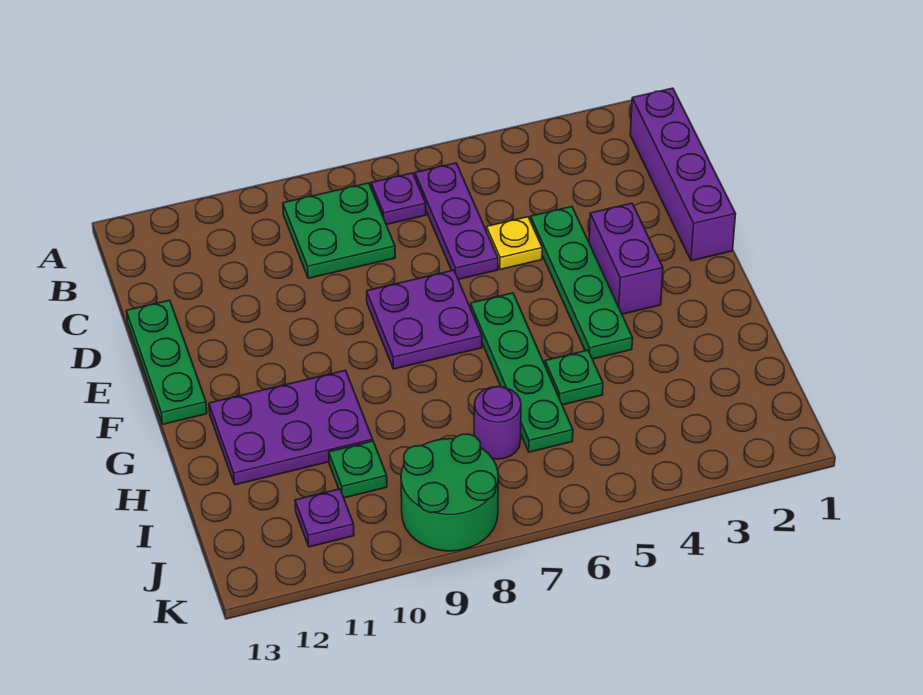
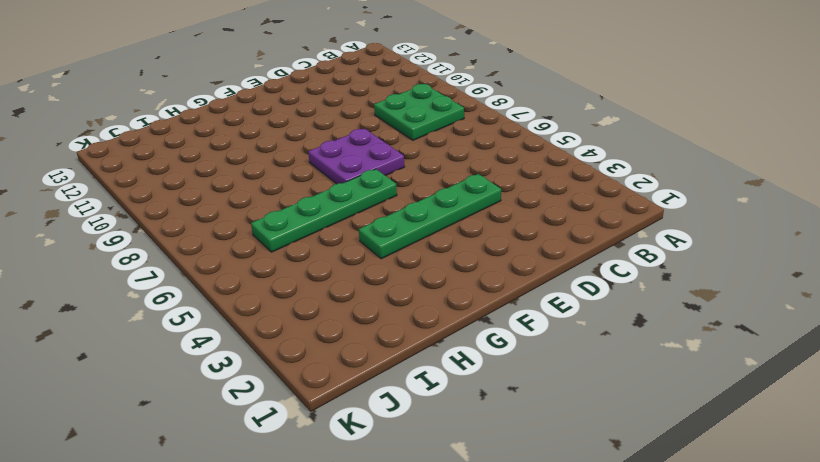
none -> purple 1x4 brick [630,88,736,261]
none -> purple 1x3 plate [415,163,498,279]
none -> purple 1x1 plate [371,173,426,225]

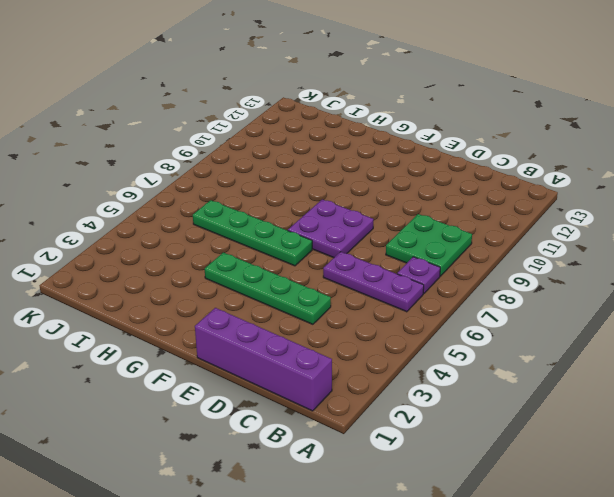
none -> yellow 1x1 plate [487,217,542,270]
none -> green 1x3 plate [126,300,207,424]
none -> purple 1x2 brick [589,203,663,314]

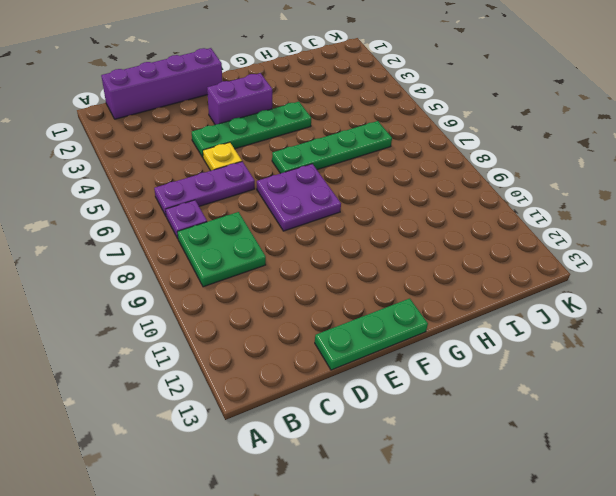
none -> purple 2x3 plate [209,370,373,485]
none -> green 1x1 plate [545,350,603,405]
none -> purple 1x1 round brick [474,387,521,459]

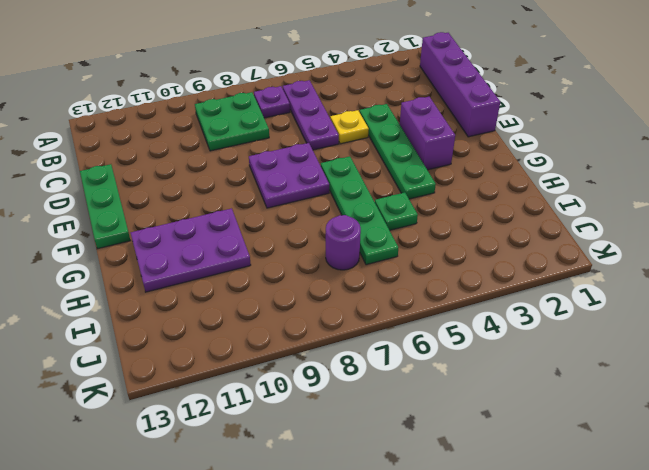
none -> green 1x1 plate [329,441,387,498]
none -> green 2x2 round brick [401,434,498,551]
none -> purple 1x1 plate [295,489,354,547]

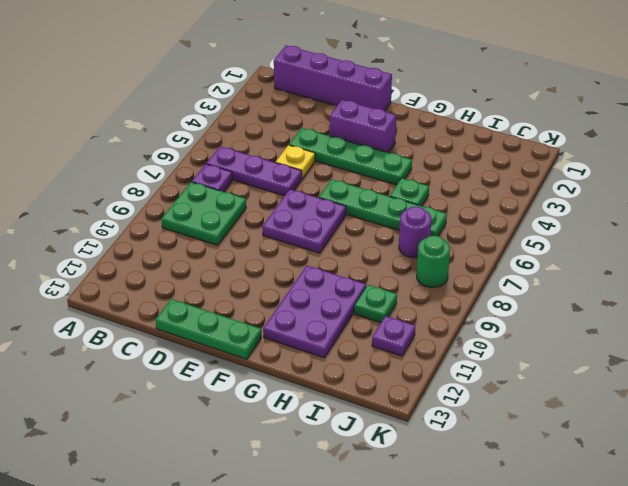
green 1x1 round brick [417,236,450,287] -> green 2x2 round brick [401,434,498,551]

